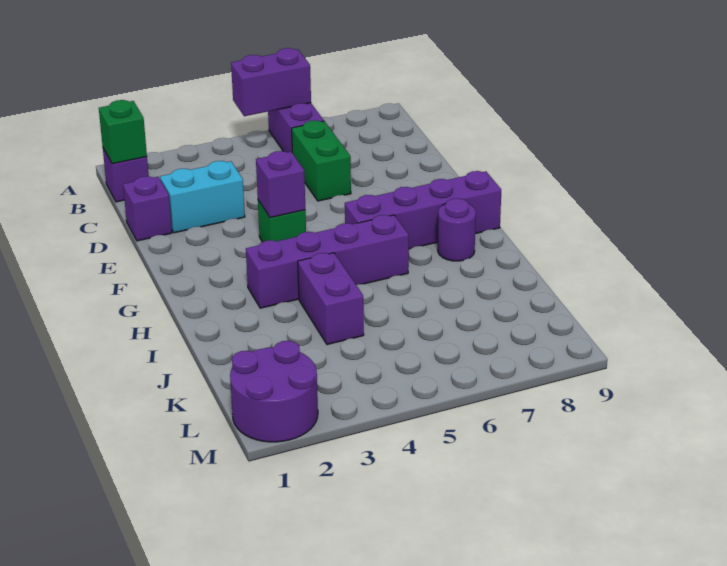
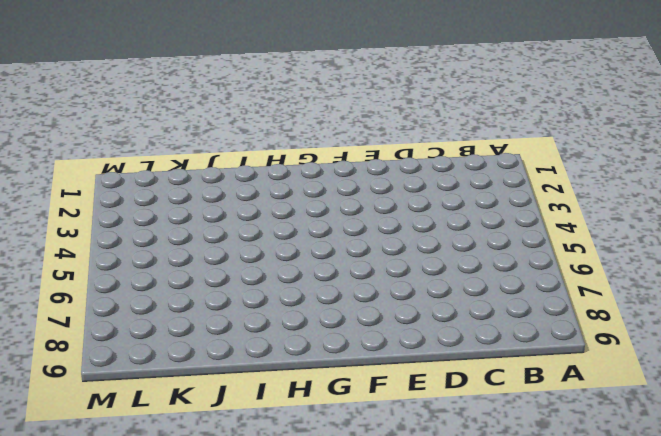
none -> purple 1x2 brick [268,103,324,152]
none -> purple 1x1 brick [103,148,149,202]
none -> green 1x2 brick [292,120,351,201]

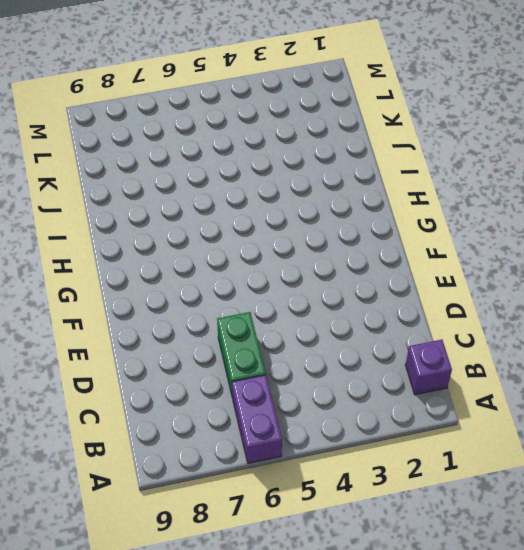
none -> purple 1x1 brick [123,176,172,241]
none -> cyan 1x2 brick [160,161,245,233]
none -> green 1x1 brick [258,200,306,242]

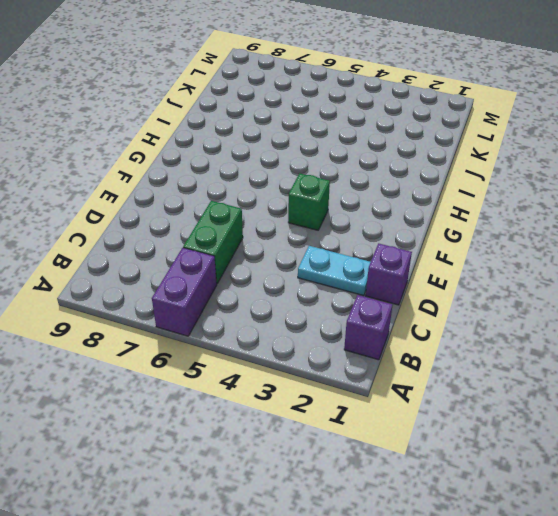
cyan 1x2 plate [298,246,371,296] -> cyan 1x2 brick [160,161,245,233]
none -> purple 1x4 brick [345,171,501,249]
none -> purple 1x4 brick [246,215,409,308]
none -> purple 1x1 round brick [438,198,476,261]

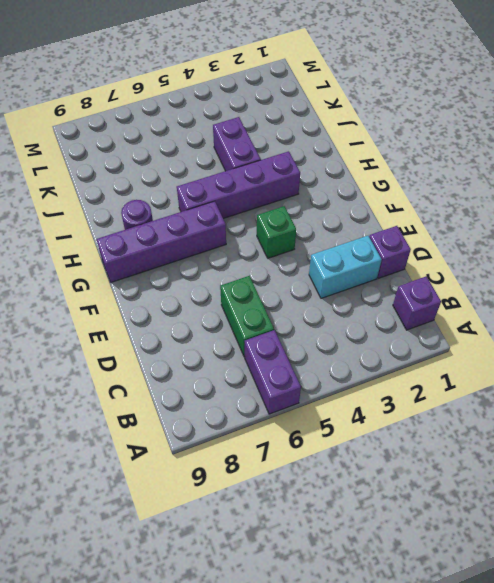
none -> purple 2x2 round brick [230,341,318,442]
none -> purple 1x2 brick [231,48,311,116]
none -> green 1x1 brick [99,100,147,164]

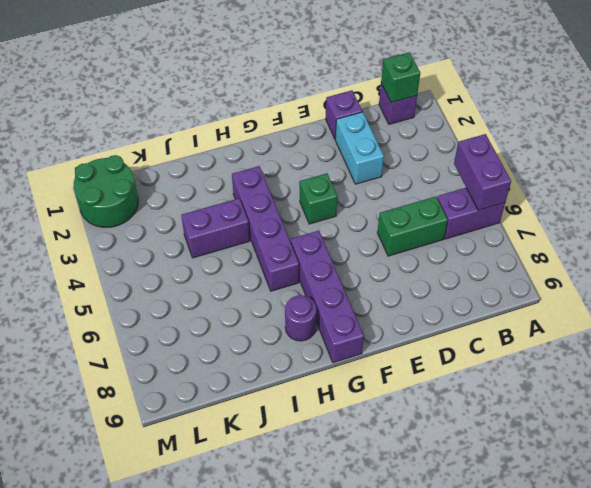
green 2x2 round brick [74,155,138,227] -> purple 2x2 round brick [230,341,318,442]
none -> purple 1x1 brick [256,151,305,218]

